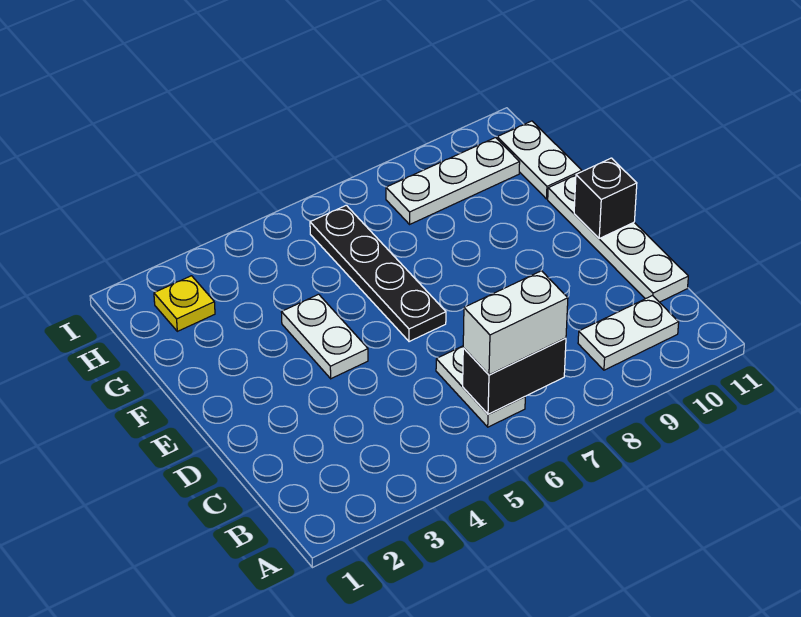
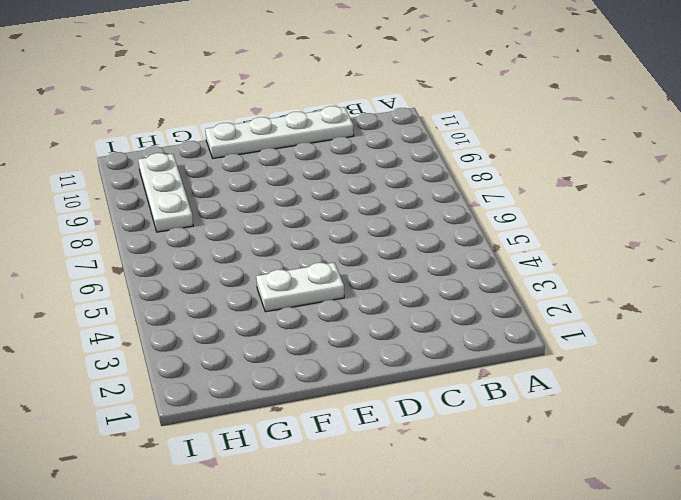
none -> white 1x2 plate [436,346,525,427]
none -> white 1x2 plate [578,296,679,370]

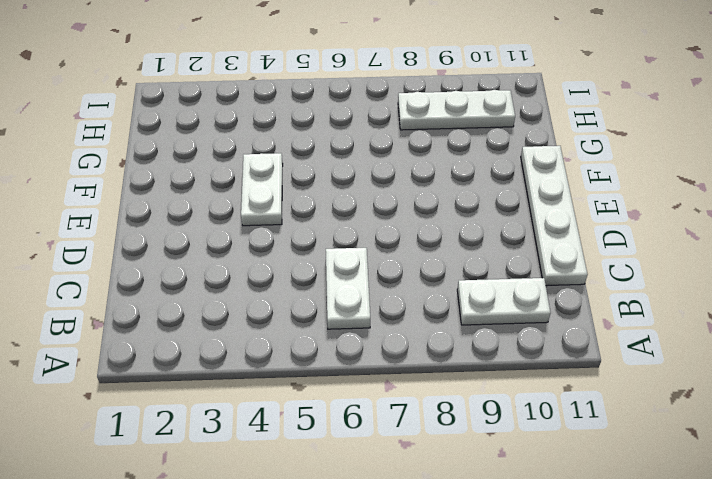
none -> black 1x4 plate [310,205,446,342]
none -> white 1x2 plate [497,121,582,199]

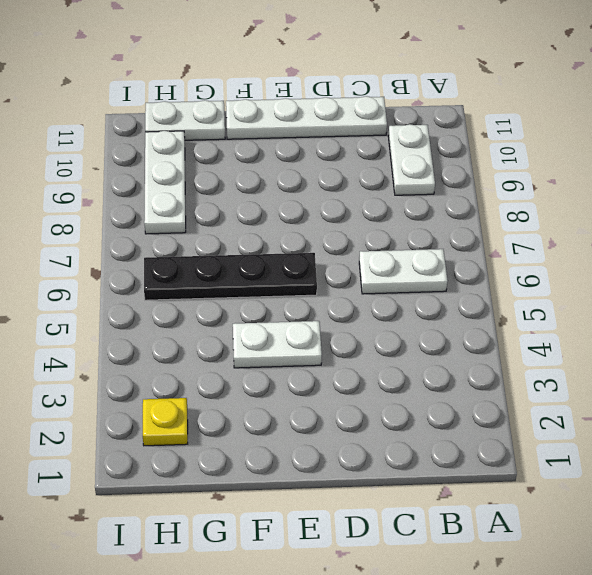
none -> black 1x2 brick [463,338,566,414]
none -> black 1x1 brick [574,158,637,238]

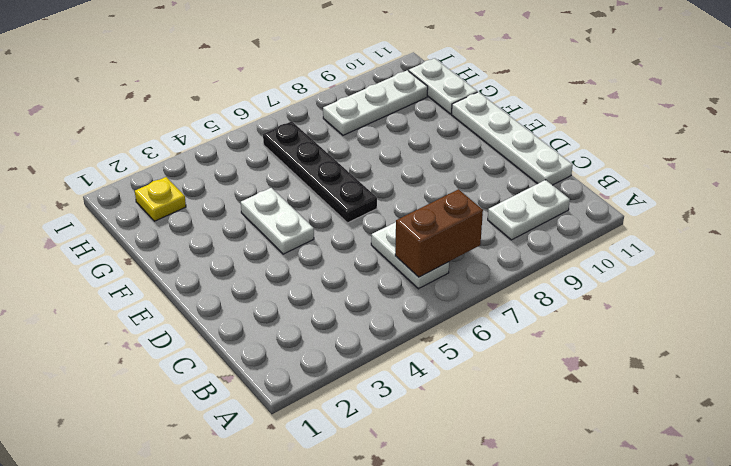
brown 1x2 brick [395,189,483,277] -> black 1x2 brick [463,338,566,414]
none -> black 1x1 brick [574,158,637,238]
none -> white 1x2 brick [463,271,568,375]

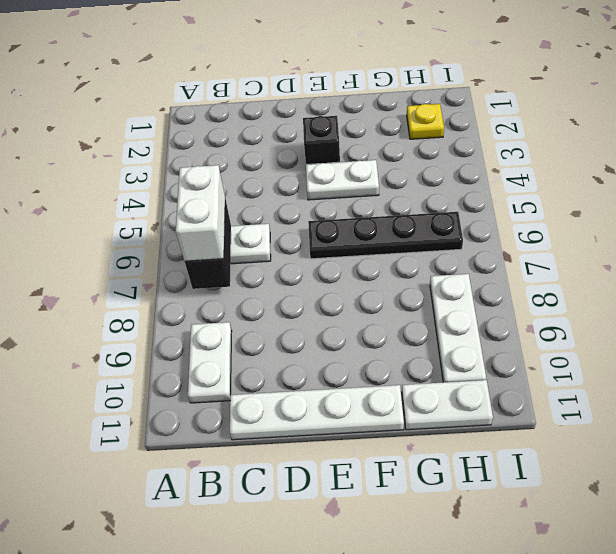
black 1x1 brick [303,116,340,164] -> black 1x1 brick moved to [574,158,637,238]

